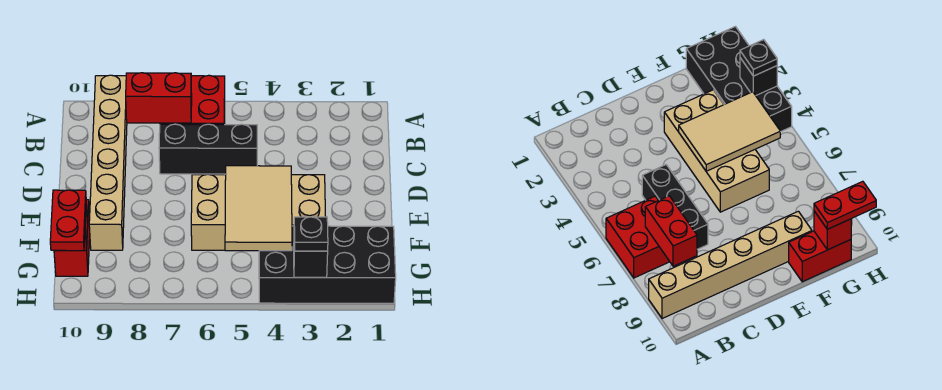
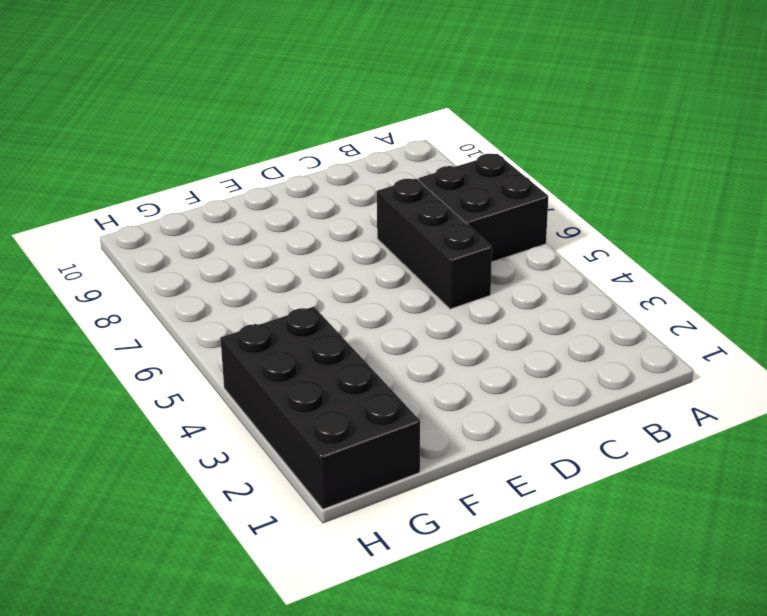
black 2x2 brick [418,154,548,261] -> red 2x2 brick [160,75,225,125]
none -> tan 1x6 brick [89,75,127,250]
none -> tan 2x4 brick [191,174,326,250]
none -> red 1x2 brick [54,200,90,276]

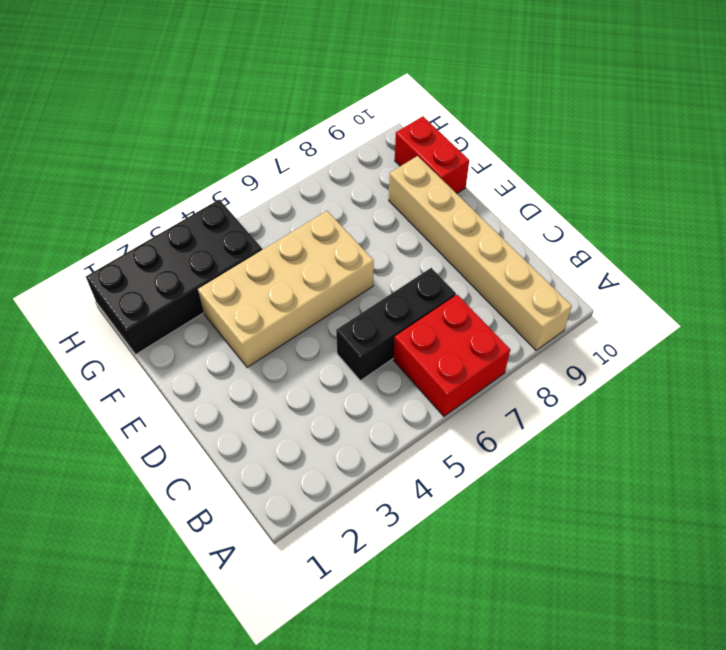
none -> red 1x2 brick [126,73,192,123]
none -> tan 2x3 tile [225,166,292,251]
none -> red 1x1 brick [814,211,851,250]

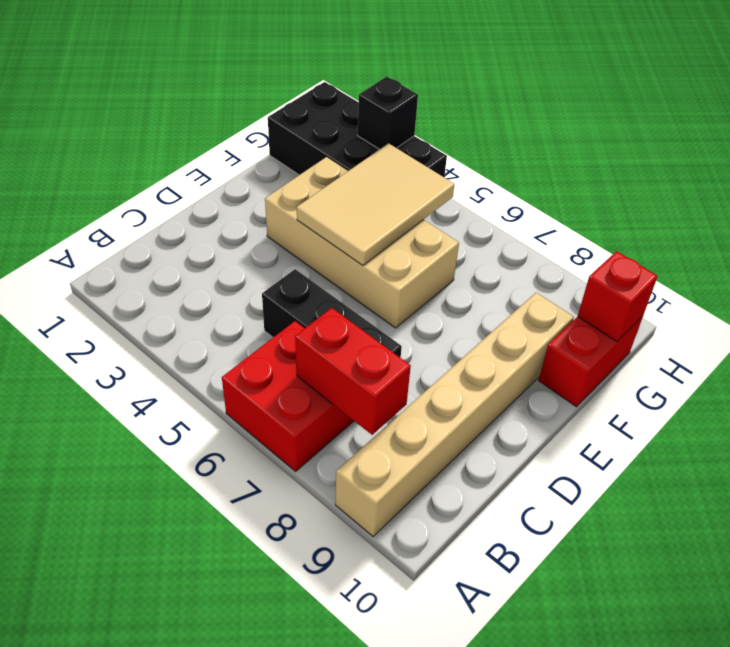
none -> red 1x2 plate [50,190,86,251]
none -> black 1x1 plate [294,217,328,251]

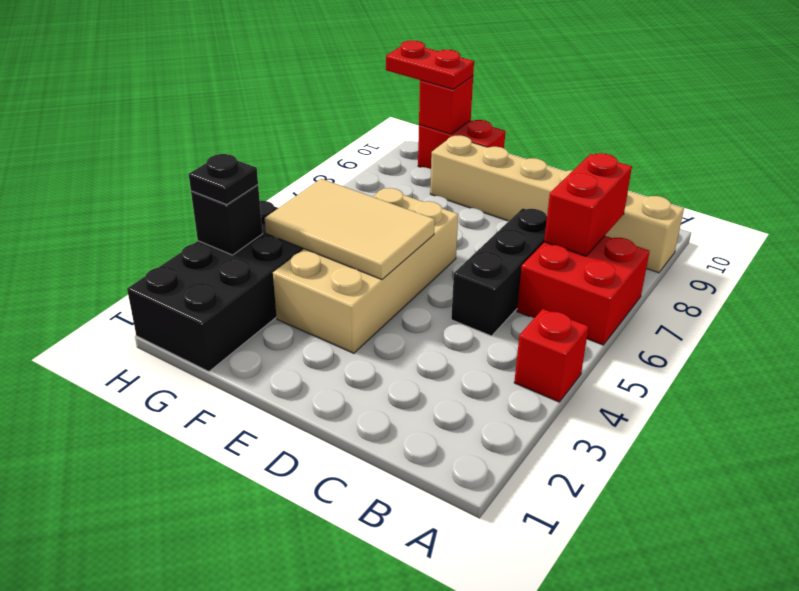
red 1x1 brick [514,309,589,402] -> none

